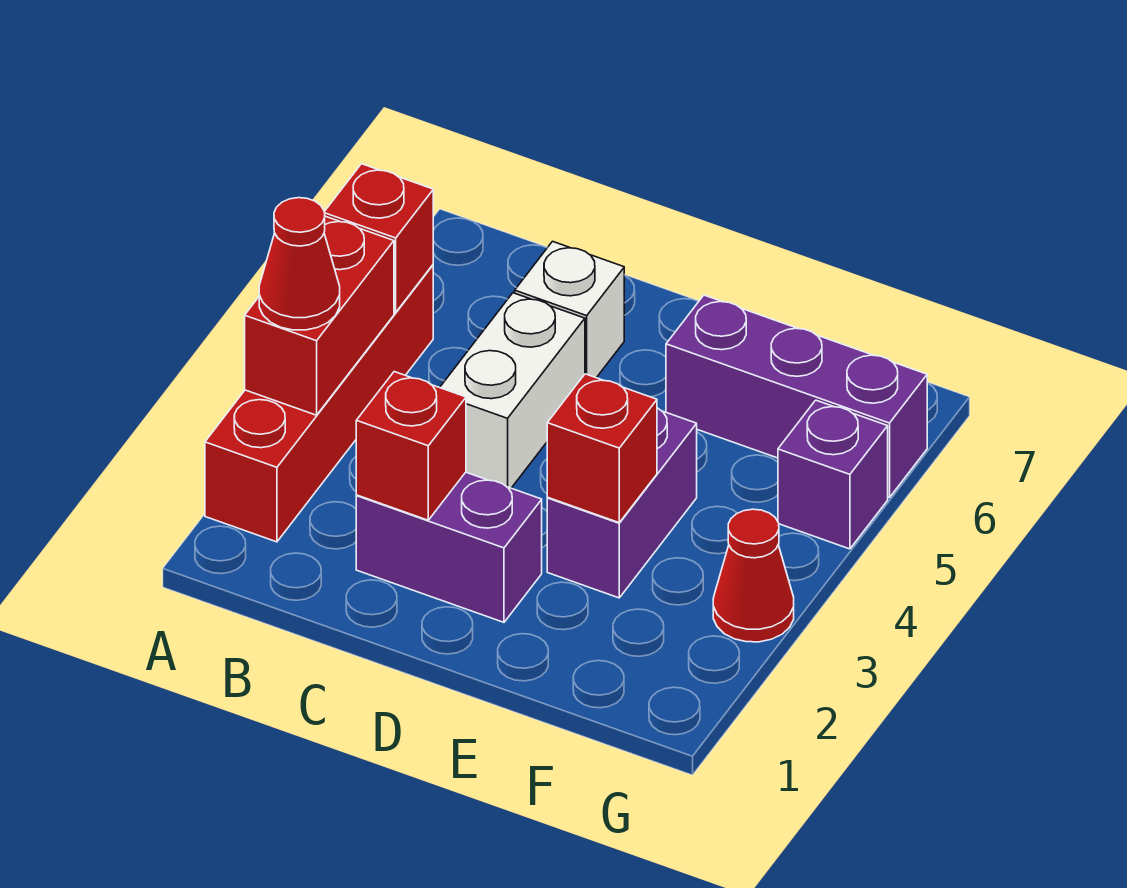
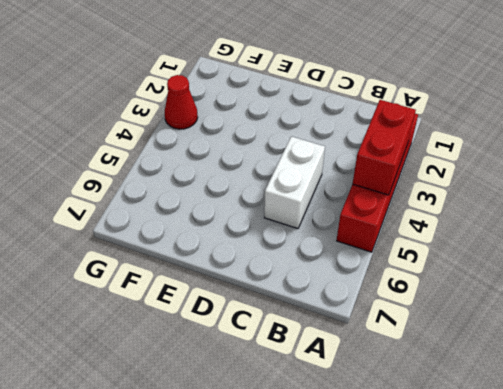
none -> purple 1x2 brick [356,472,542,622]
none -> white 1x1 brick [515,241,624,378]
none -> purple 1x2 brick [547,408,697,598]

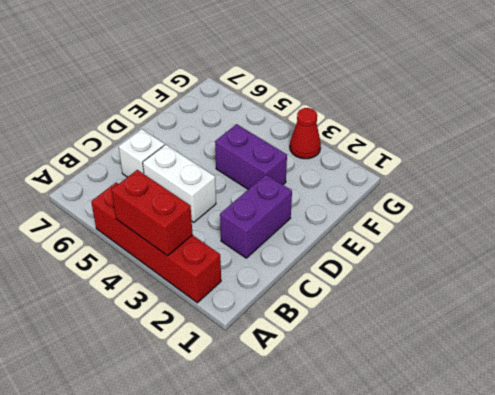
none -> purple 1x3 brick [666,295,927,498]
none -> purple 1x1 brick [778,400,888,549]
none -> red 1x1 brick [324,164,433,312]

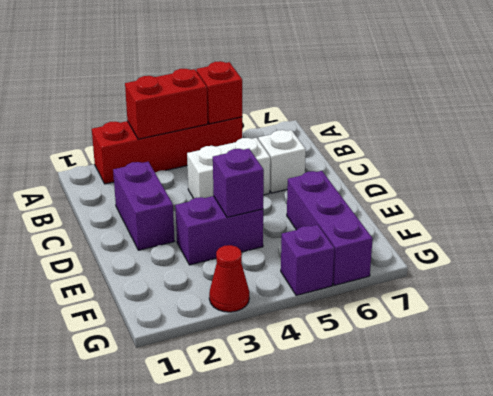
purple 1x1 brick [213,149,264,217] -> none
none -> red 1x1 brick [356,372,466,520]
none -> red 1x1 brick [547,374,657,522]
none -> red 1x1 cone [259,198,340,330]

